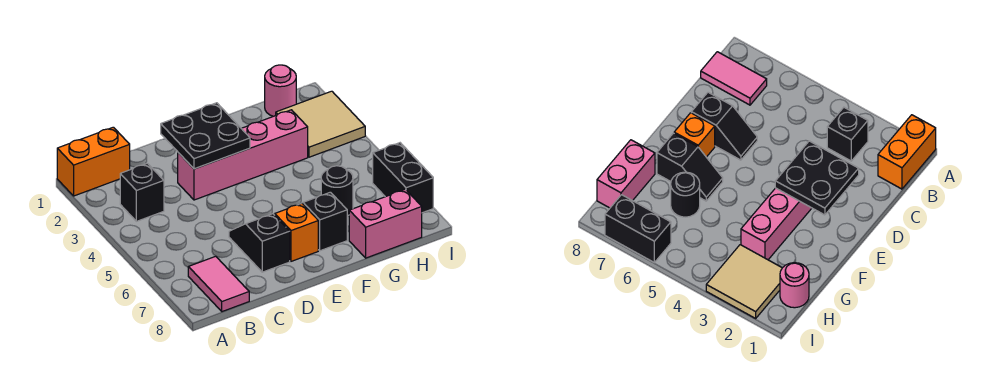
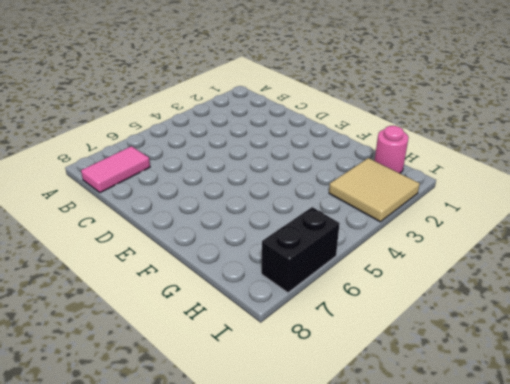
none -> orange 1x2 brick [57,127,130,196]
none -> black 1x1 brick [120,163,164,221]
none -> pink 1x4 brick [178,110,308,200]

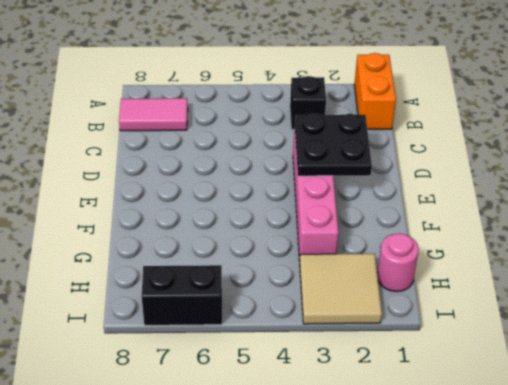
none -> black 1x2 slope [229,214,290,272]
none -> orange 1x1 brick [275,204,318,261]
none -> black 1x2 slope [301,192,347,251]

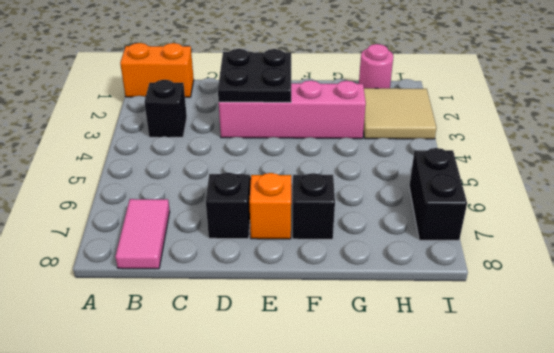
none -> black 1x1 round brick [321,166,353,216]
none -> pink 1x2 brick [349,189,422,258]

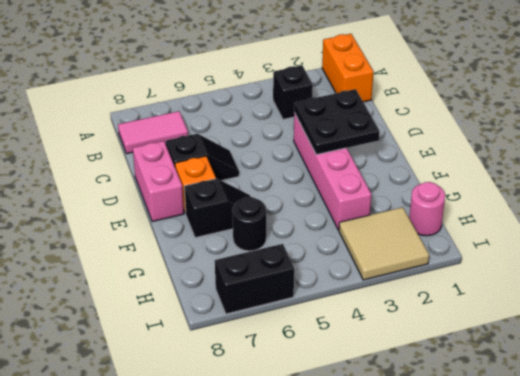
pink 1x2 brick [133,141,184,222] -> pink 1x2 brick moved to [349,189,422,258]

